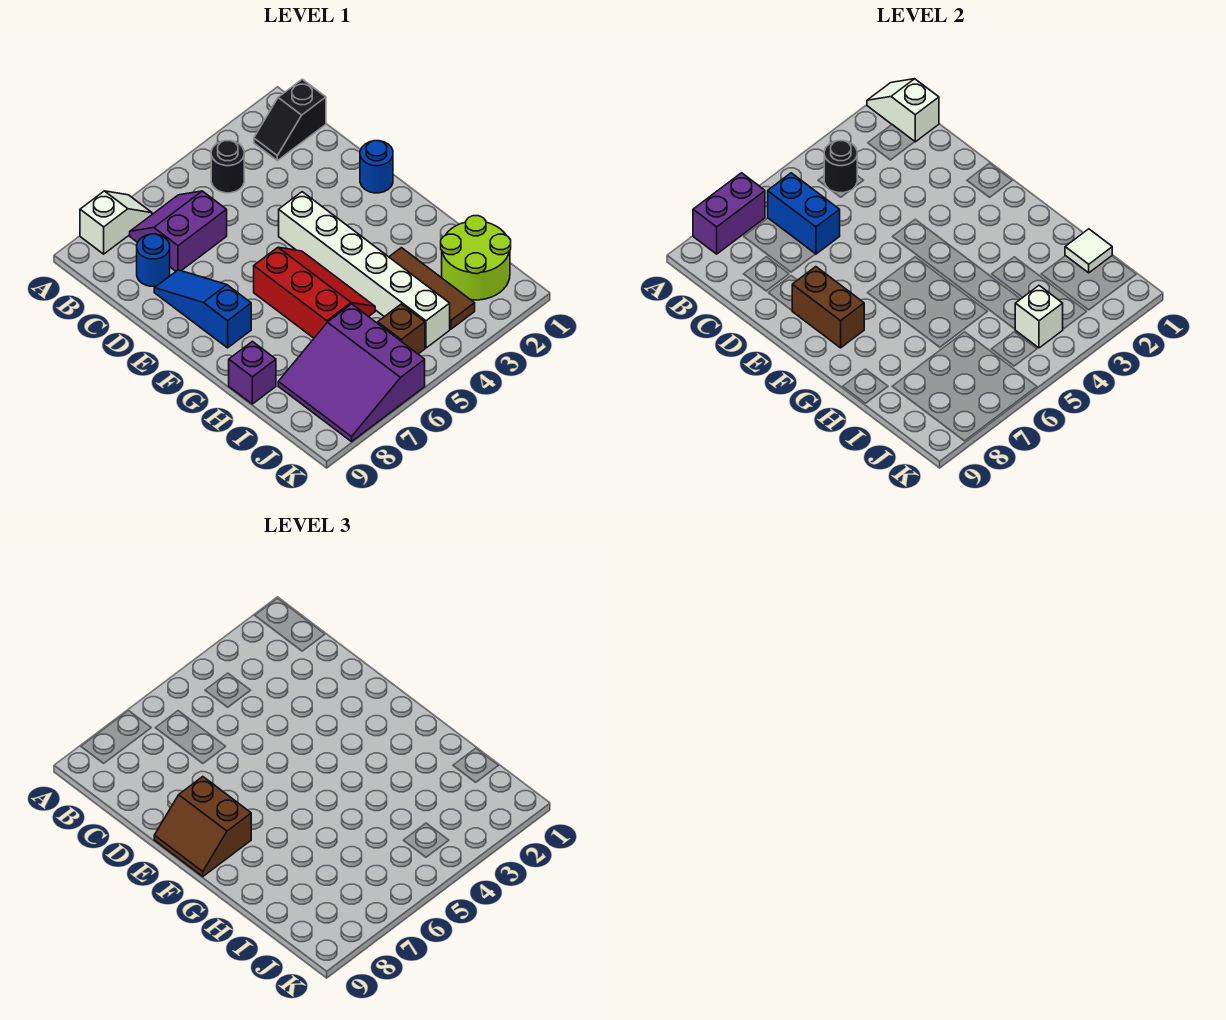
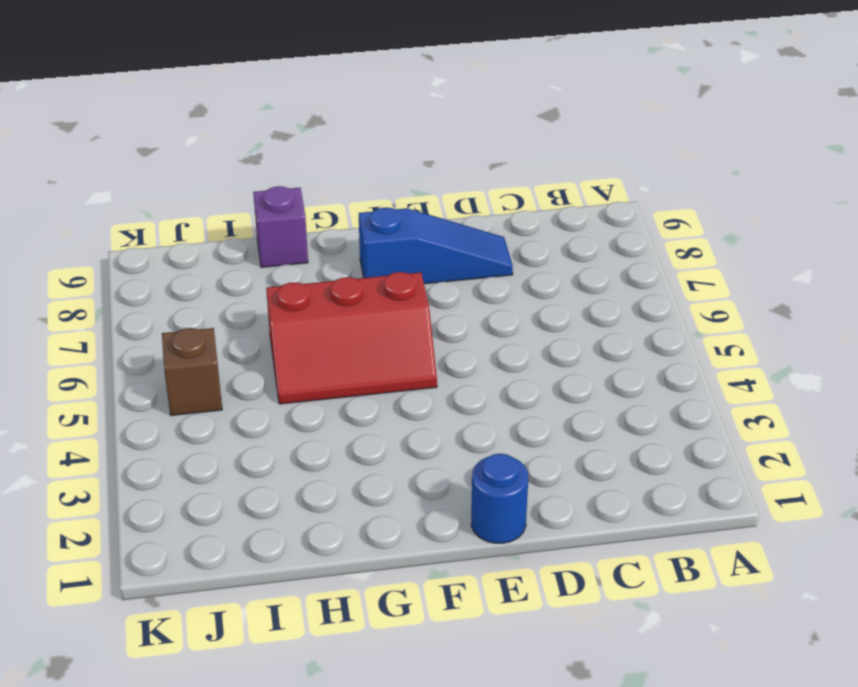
none -> white 1x2 slope [80,191,152,254]
none -> black 1x2 slope [254,79,326,161]
none -> black 1x1 round brick [211,141,244,193]

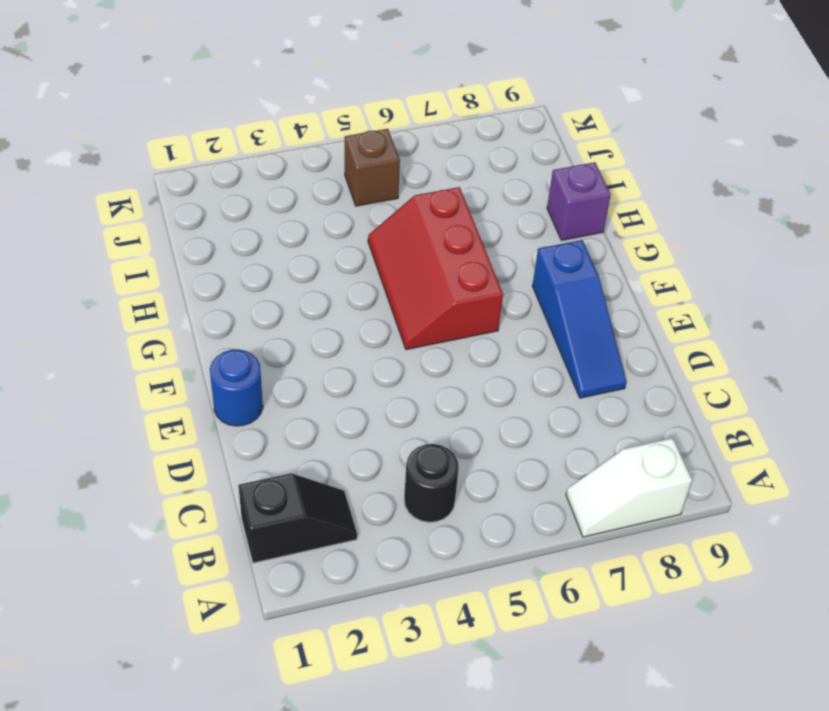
none -> purple 2x2 slope [130,191,227,271]
none -> blue 1x1 round brick [137,234,170,286]
none -> white 1x6 brick [279,192,450,348]

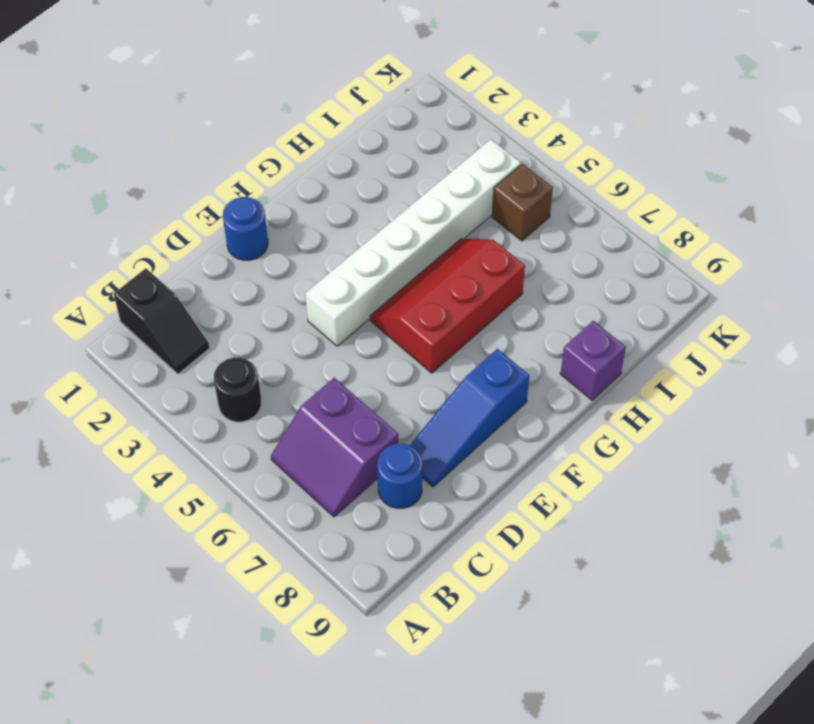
none -> white 1x2 slope [80,191,152,254]
none -> brown 1x3 tile [389,248,475,329]
none -> lime 2x2 round brick [441,216,511,300]

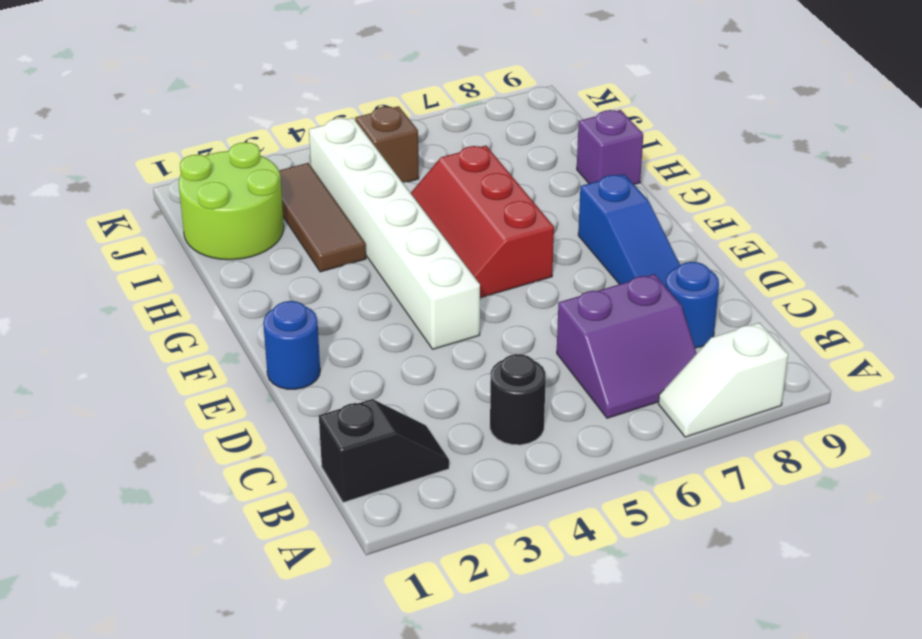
none -> purple 3x3 slope [278,304,425,442]
none -> white 1x2 slope [867,79,939,142]
none -> purple 1x2 brick [693,173,765,254]

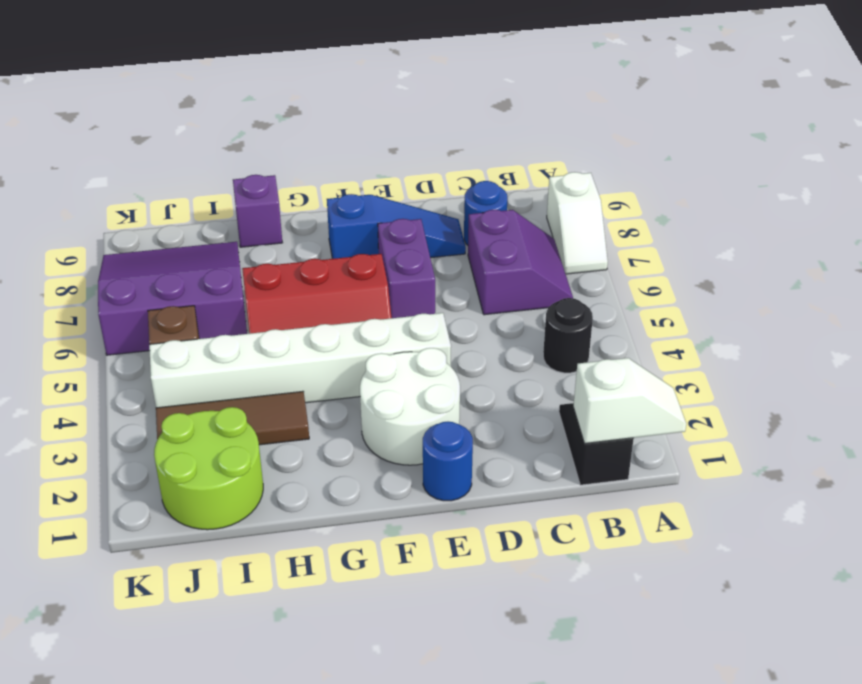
white 2x2 round brick [360,348,460,465] -> none
purple 1x2 brick [378,219,435,318] -> purple 1x2 brick moved to [693,173,765,254]
none -> black 1x1 round brick [824,141,857,193]
none -> blue 1x2 brick [768,173,840,254]
none -> brown 1x2 brick [792,267,864,348]

